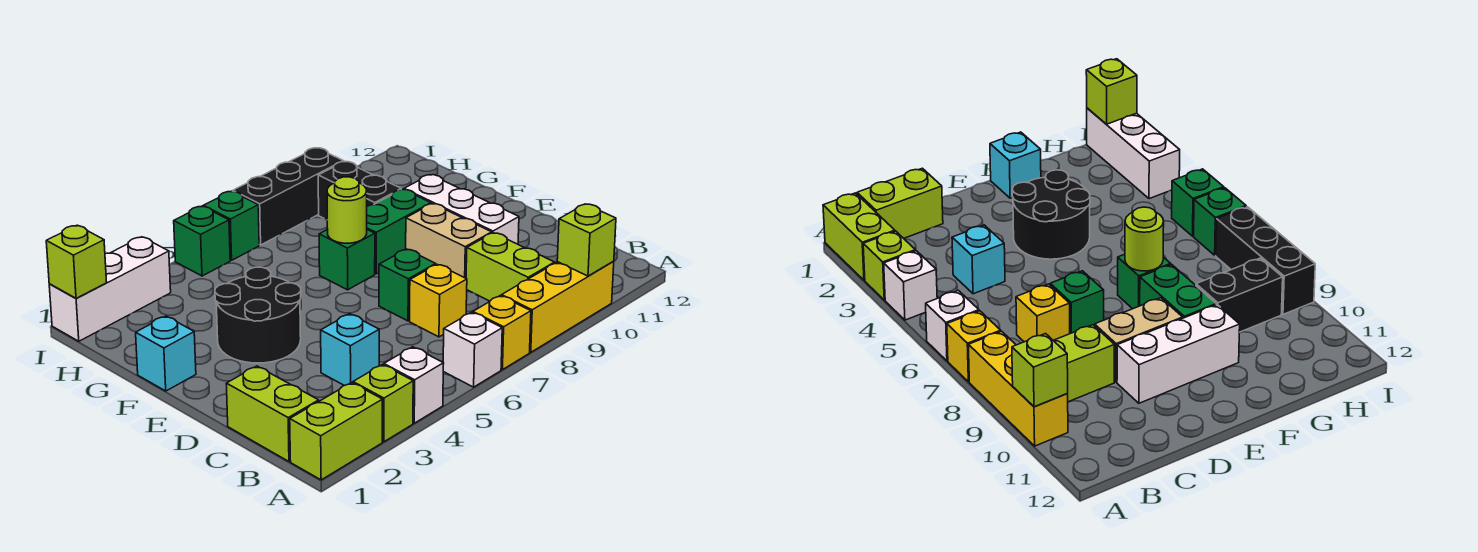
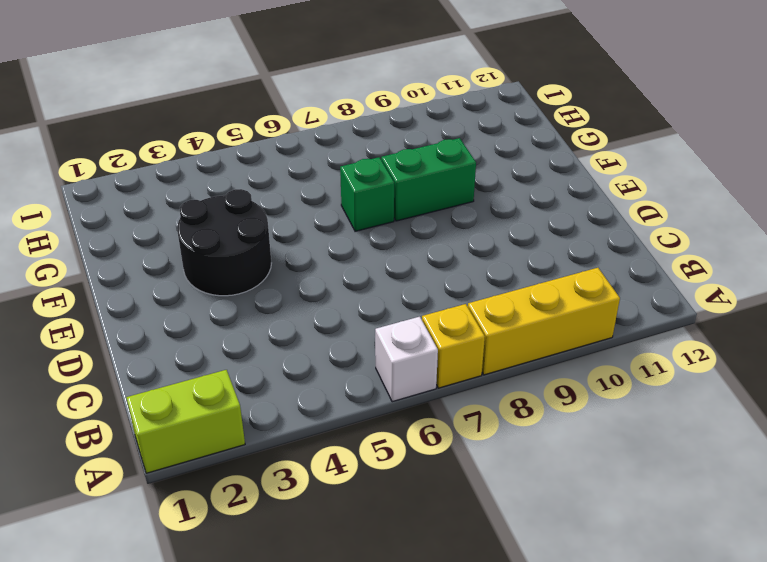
none -> lime 1x1 brick [353,365,413,442]
none -> white 1x1 brick [384,347,444,423]
none -> lime 1x2 brick [226,366,319,461]

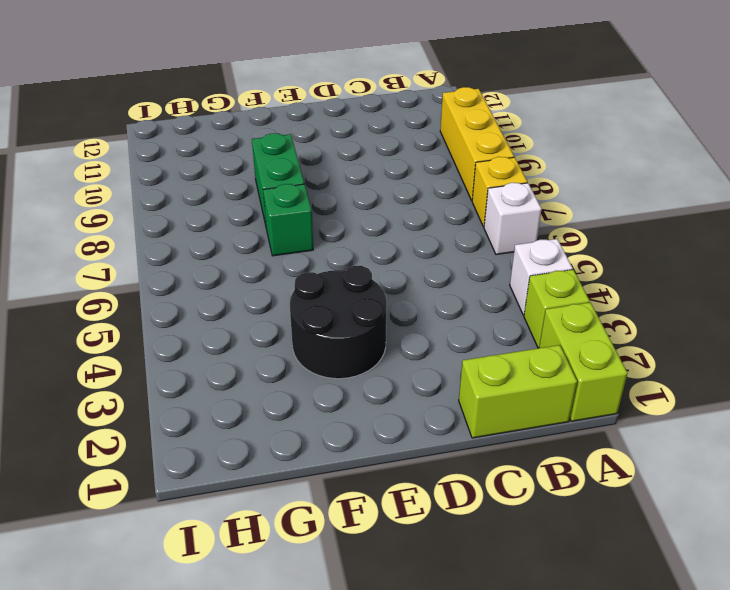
none -> lime 1x2 brick [466,233,555,301]
none -> cyan 1x1 brick [321,314,379,386]
none -> yellow 1x1 brick [410,264,467,337]

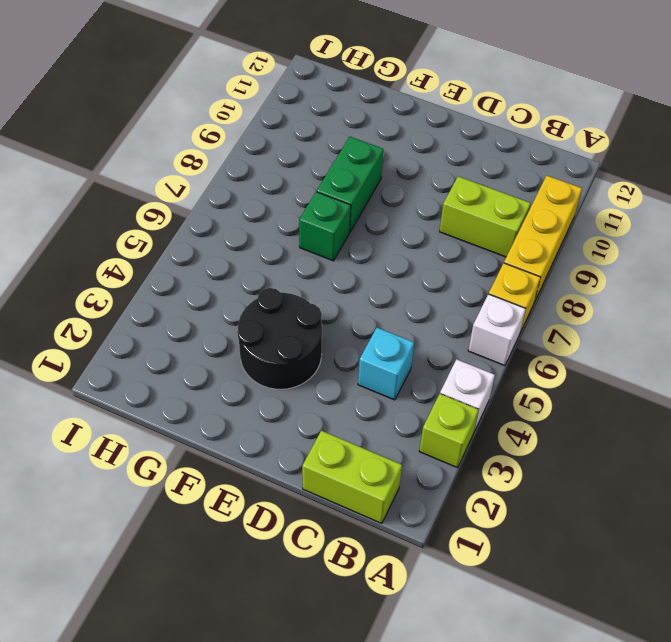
none -> lime 1x2 brick [290,383,383,480]
none -> yellow 1x1 brick [410,264,467,337]
none -> green 1x1 brick [379,249,436,321]

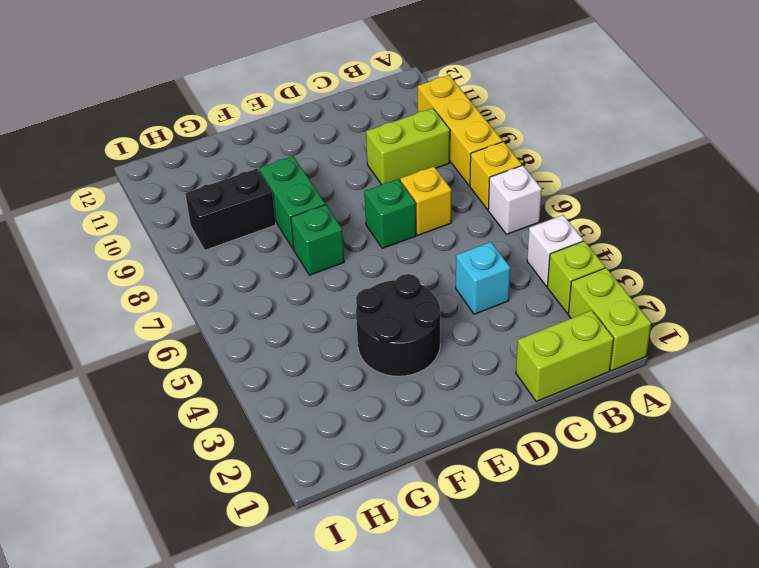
none -> tan 1x2 brick [406,204,492,278]
none -> white 1x3 brick [404,175,519,244]
none -> cyan 1x1 brick [136,316,196,391]

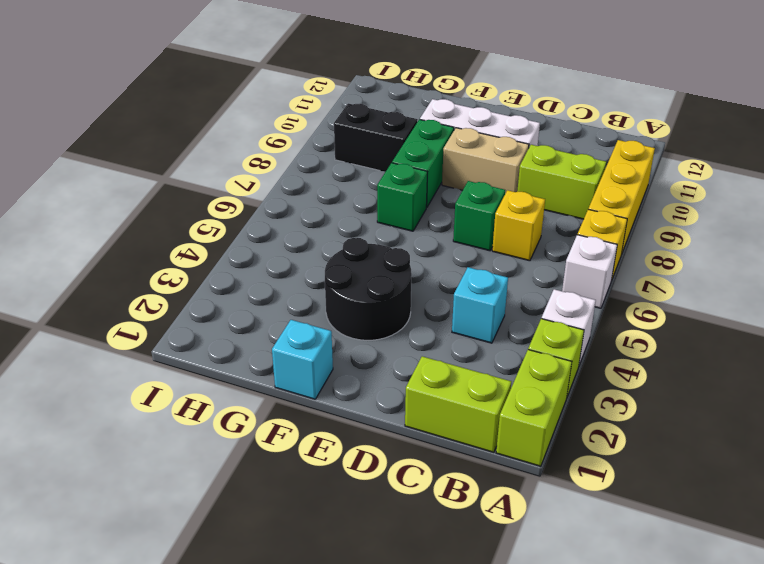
none -> white 1x3 brick [49,237,171,341]
none -> green 1x1 brick [174,206,230,276]
none -> green 1x1 brick [204,191,259,260]

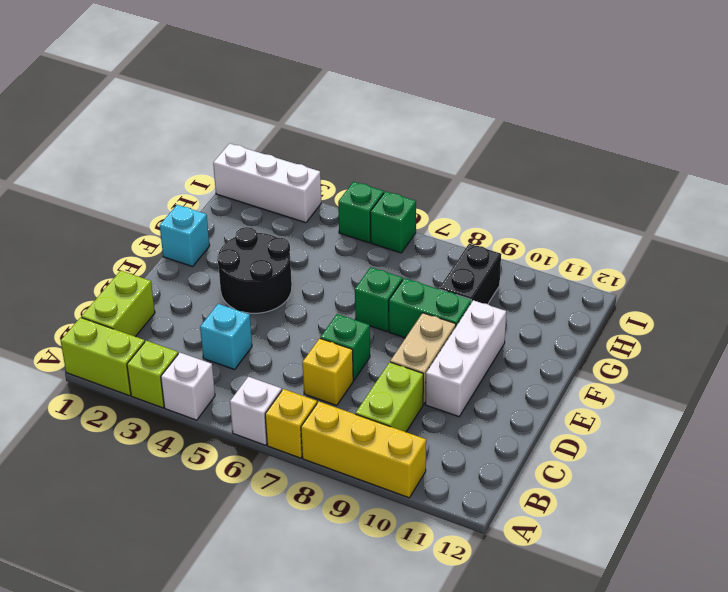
none -> black 1x3 brick [233,148,343,245]
none -> lime 1x1 brick [557,204,616,276]
none -> lime 1x1 round brick [327,177,367,243]

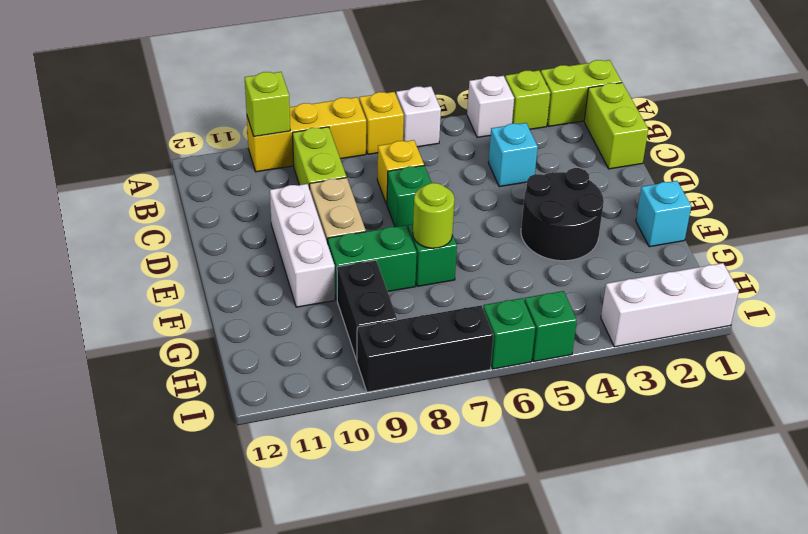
none -> lime 1x1 brick [46,225,107,298]

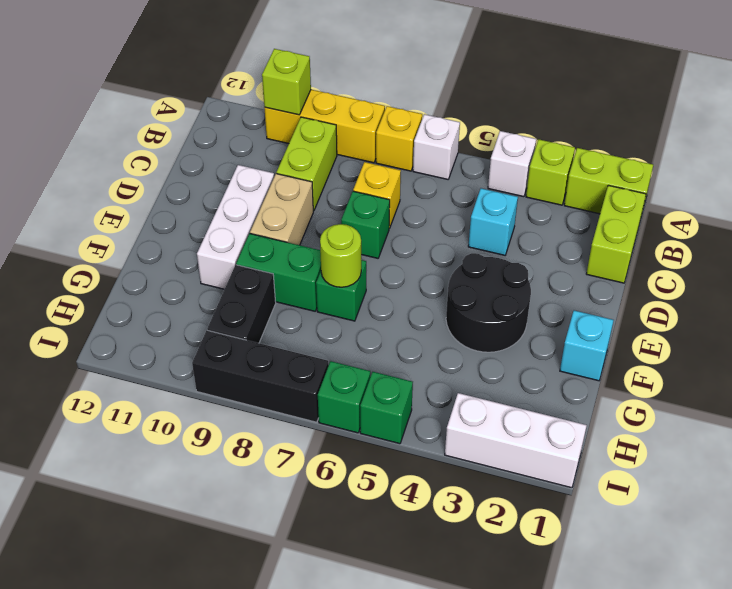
none -> lime 1x1 brick [46,225,107,298]

